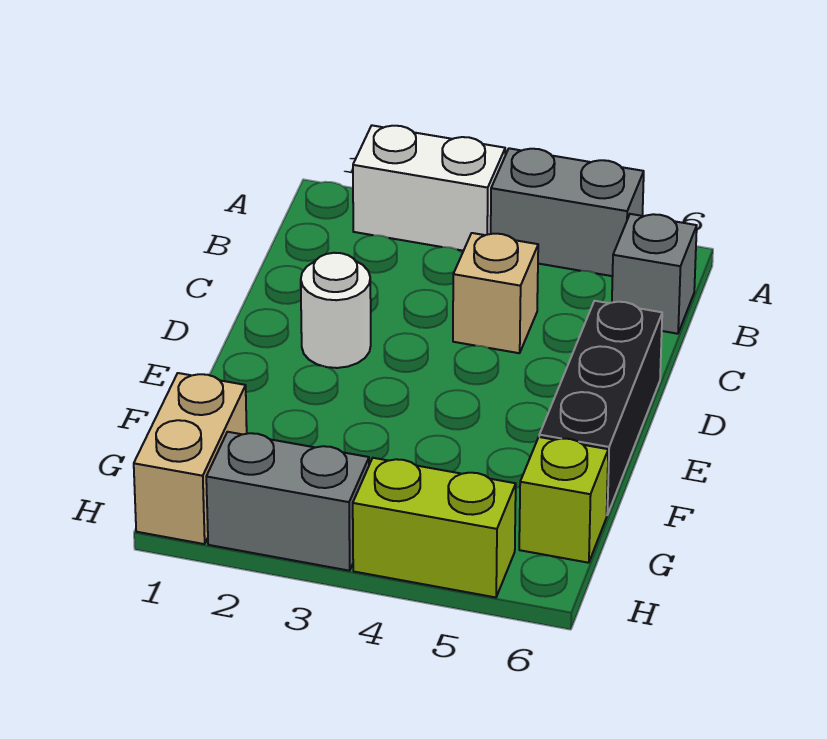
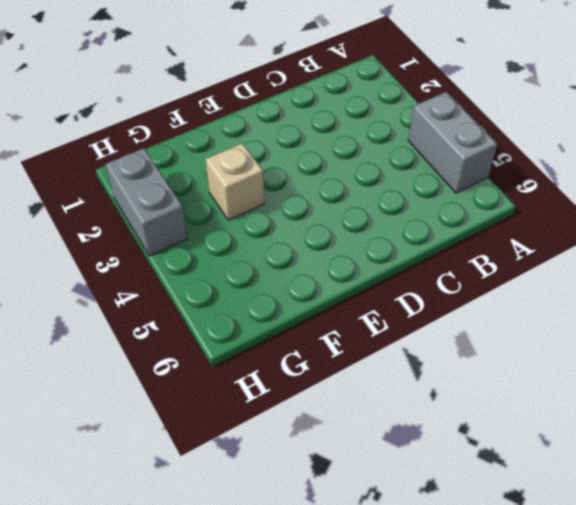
tan 1x1 brick [206,143,264,220] -> tan 1x1 brick moved to [453,233,538,353]
none -> white 1x2 brick [353,125,505,251]
none -> grey 1x1 brick [612,214,697,334]

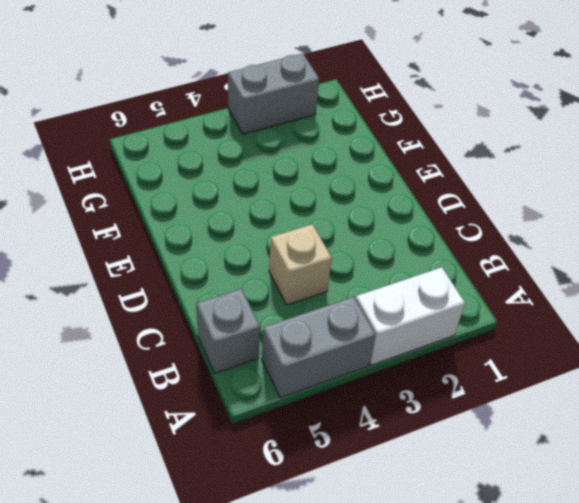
none -> white 1x1 round brick [301,253,371,368]
none -> black 1x3 brick [539,301,662,515]

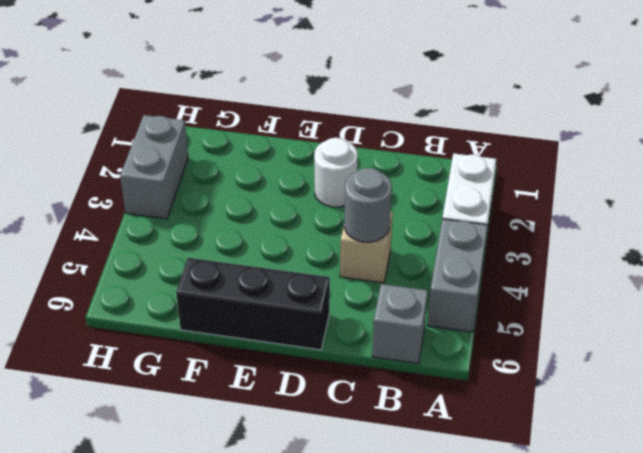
grey 1x1 round brick [344,168,392,242] -> none
none -> tan 1x2 brick [134,373,247,544]
none -> lime 1x1 brick [519,437,608,563]

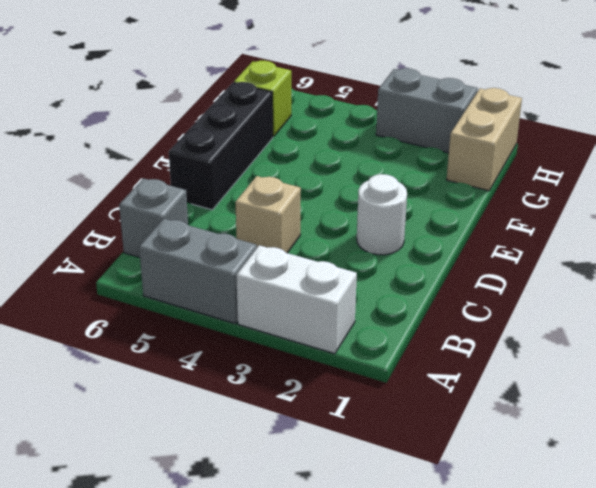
none -> lime 1x2 brick [353,458,516,597]

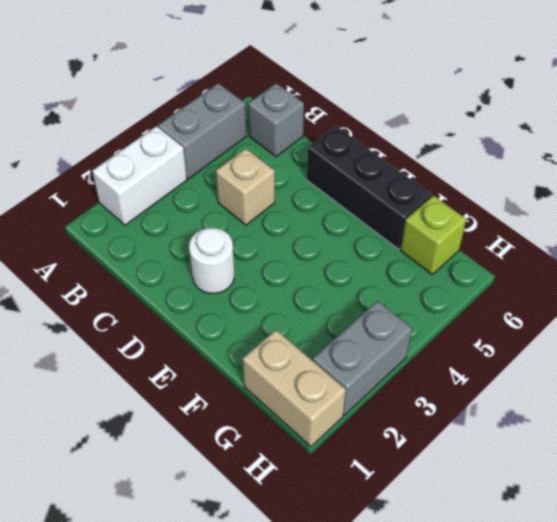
none -> lime 1x2 brick [353,458,516,597]

